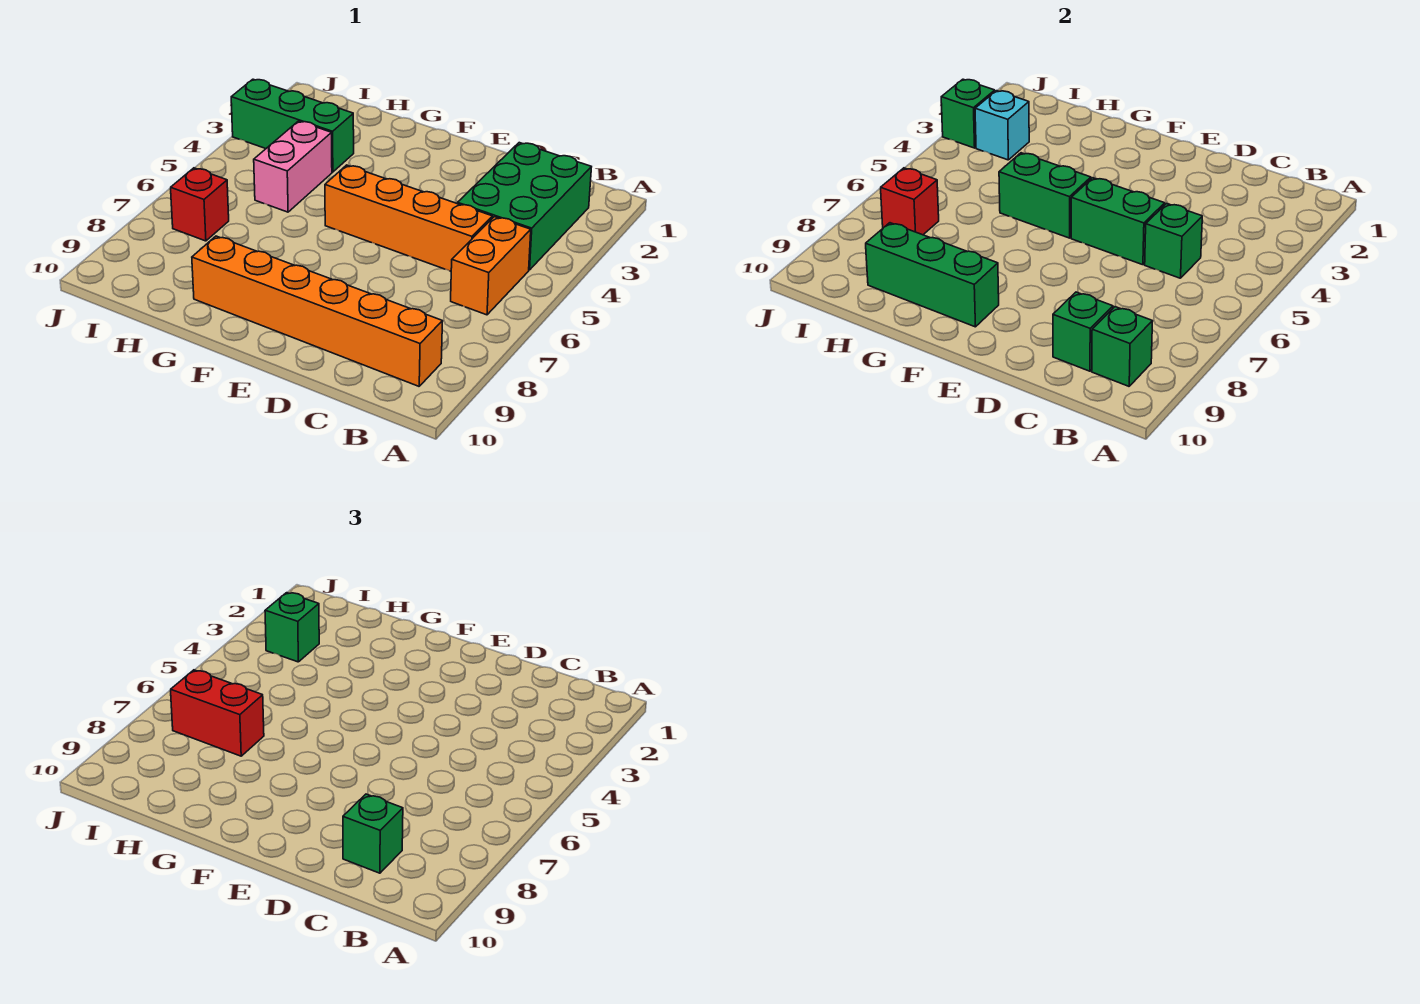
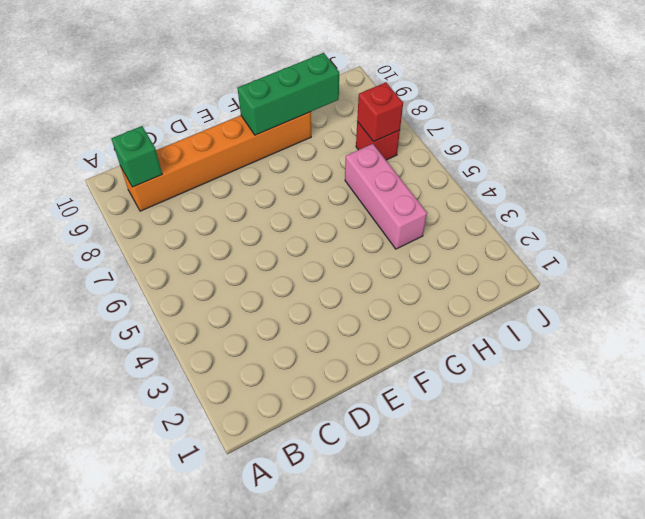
pink 1x3 brick [345,144,427,249] -> pink 1x2 brick [254,121,332,212]
none -> green 2x3 brick [458,143,591,270]
none -> orange 1x2 brick [451,217,531,315]
none -> orange 1x4 brick [325,165,492,271]

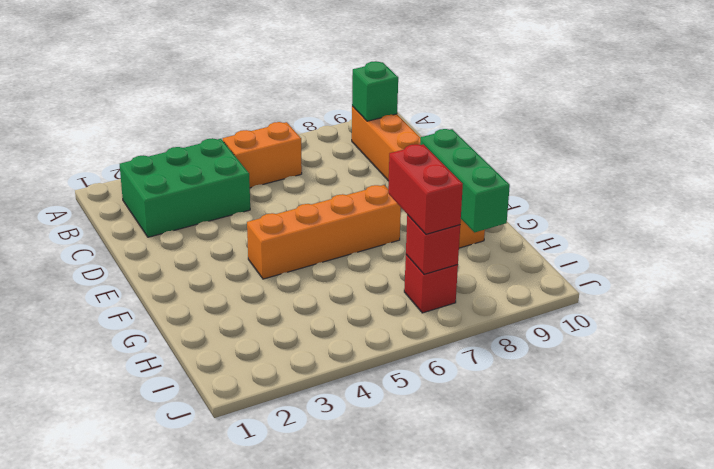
orange 1x4 brick [247,185,401,279] -> orange 1x4 brick turned to [325,165,492,271]
none -> green 1x3 brick [231,79,354,172]
none -> pink 1x2 brick [254,121,332,212]
none -> green 1x1 brick [1145,204,1202,278]

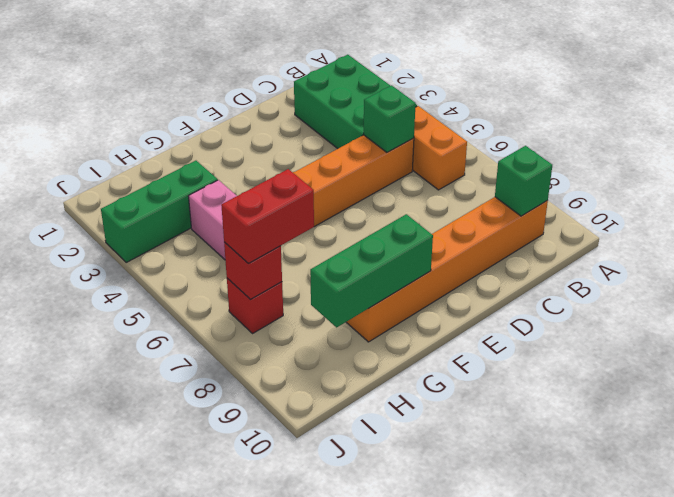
none -> green 1x1 brick [1053,292,1113,371]
none -> green 1x2 brick [1071,178,1165,265]
none -> green 1x2 brick [999,153,1091,238]

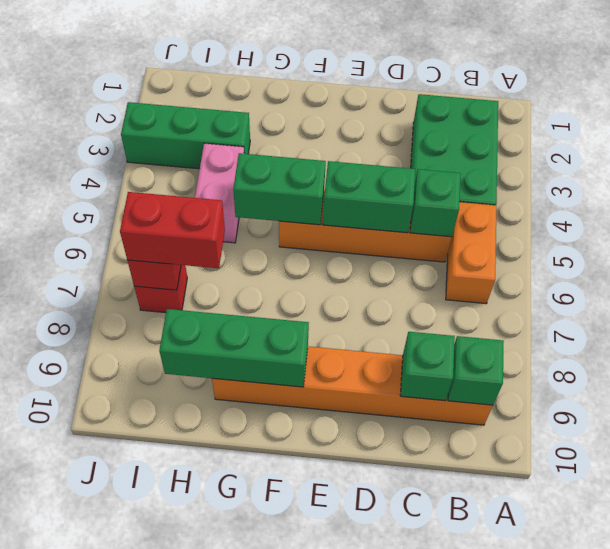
none -> cyan 1x1 brick [975,91,1029,160]
none -> green 1x1 brick [941,79,995,148]
none -> green 1x1 brick [343,794,403,873]

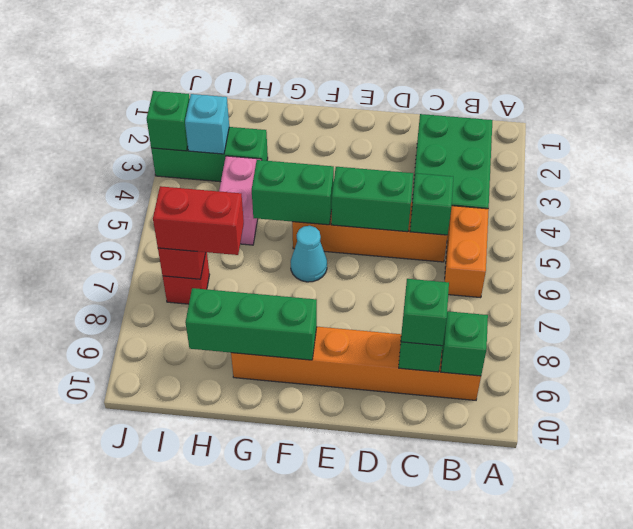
cyan 1x1 cone [291,226,327,282] -> none
none -> green 1x1 brick [265,593,319,662]

